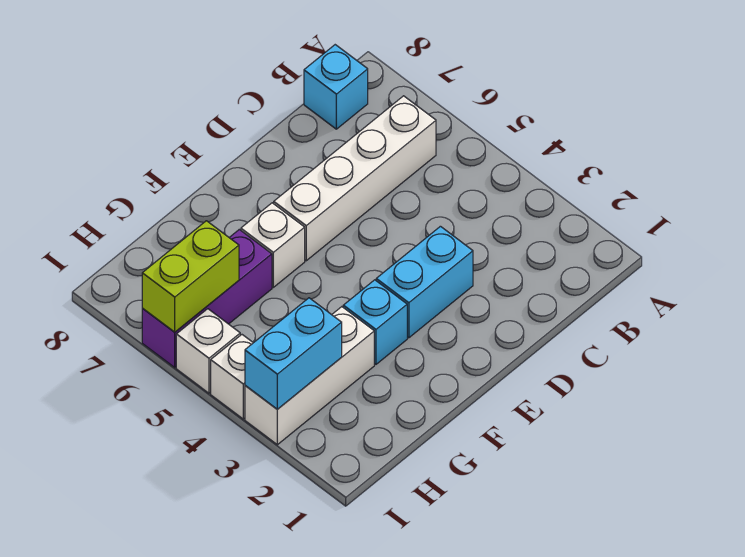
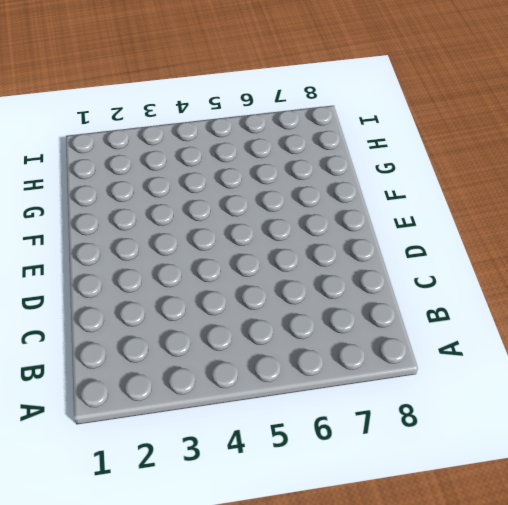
none -> white 1x4 brick [274,96,436,261]
none -> cyan 1x1 brick [304,45,368,129]

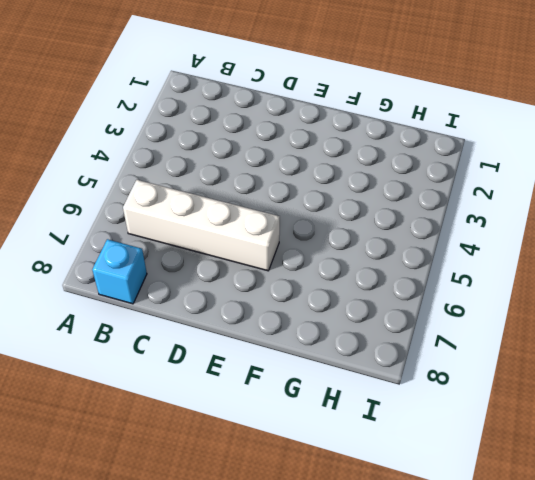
none -> cyan 1x2 brick [376,226,473,338]
none -> cyan 1x1 brick [343,280,407,364]

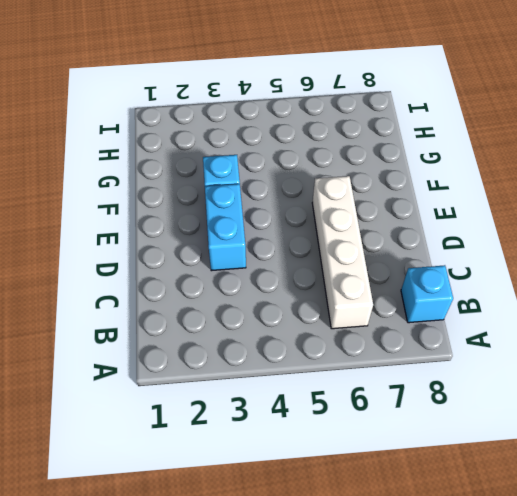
none -> white 1x1 brick [241,203,305,287]
none -> white 1x3 brick [245,307,374,445]

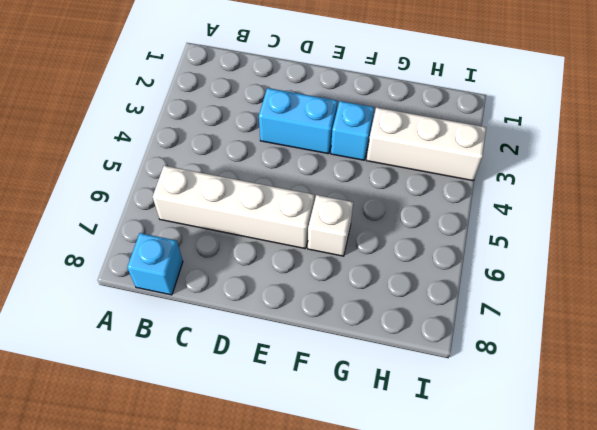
none -> purple 1x3 brick [142,230,272,368]
none -> white 1x1 brick [211,335,253,419]

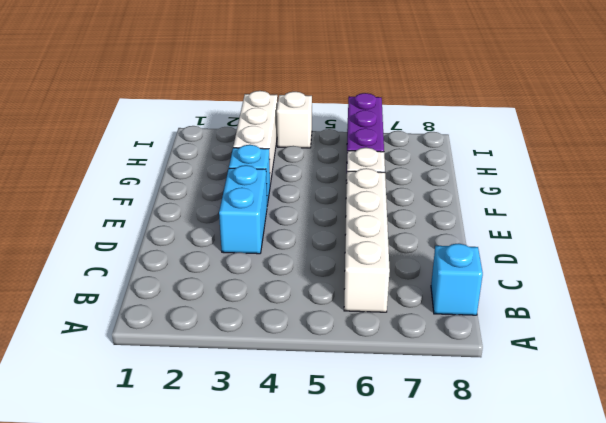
none -> white 1x1 brick [176,309,240,393]
none -> cyan 1x2 brick [245,298,342,409]

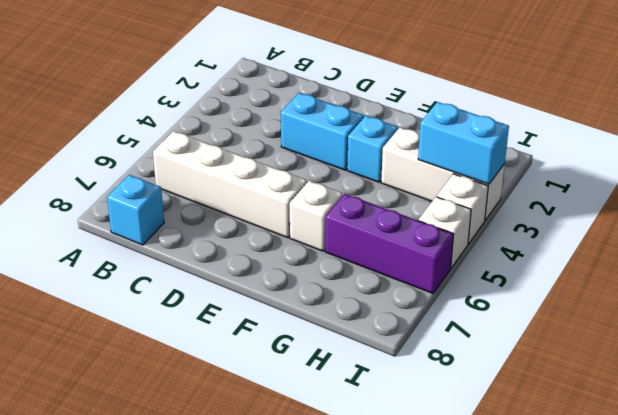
none -> lime 1x2 brick [142,221,239,332]

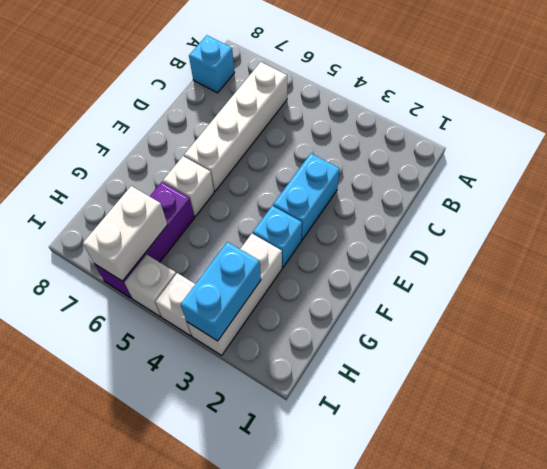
white 1x2 brick [83,186,168,281] -> lime 1x2 brick [142,221,239,332]

